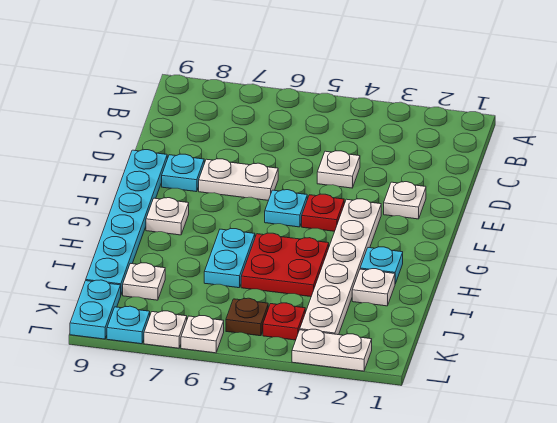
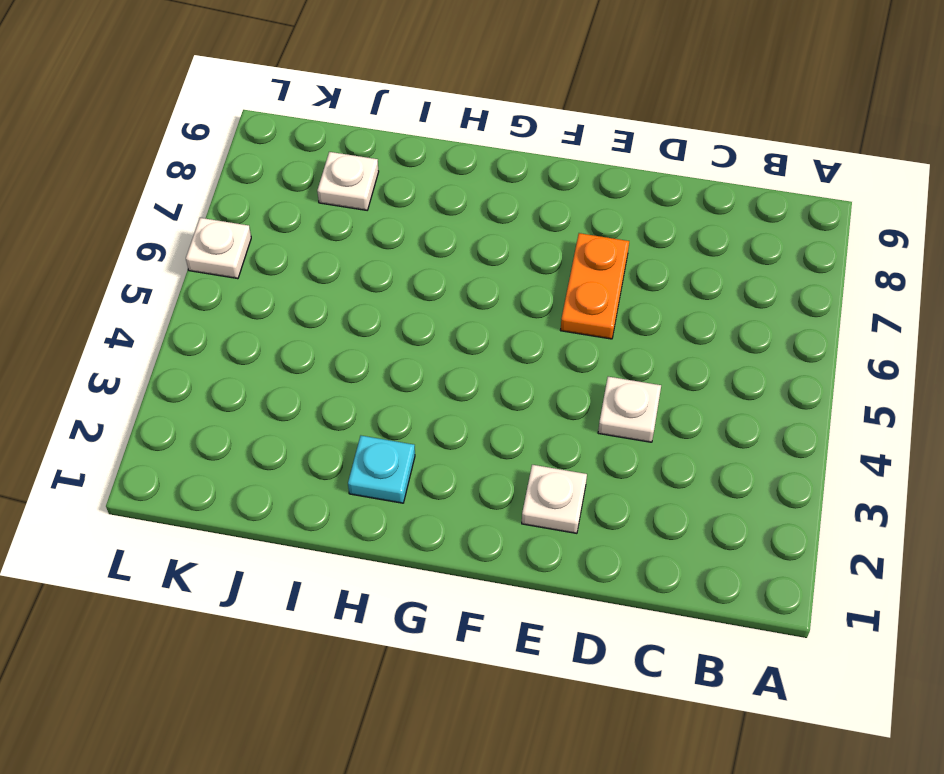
orange 1x2 plate [560,233,629,339] -> white 1x2 plate [199,159,278,200]
none -> cyan 1x1 plate [162,154,204,192]
none -> cyan 1x6 plate [86,150,167,294]
none -> white 1x6 plate [300,199,381,335]

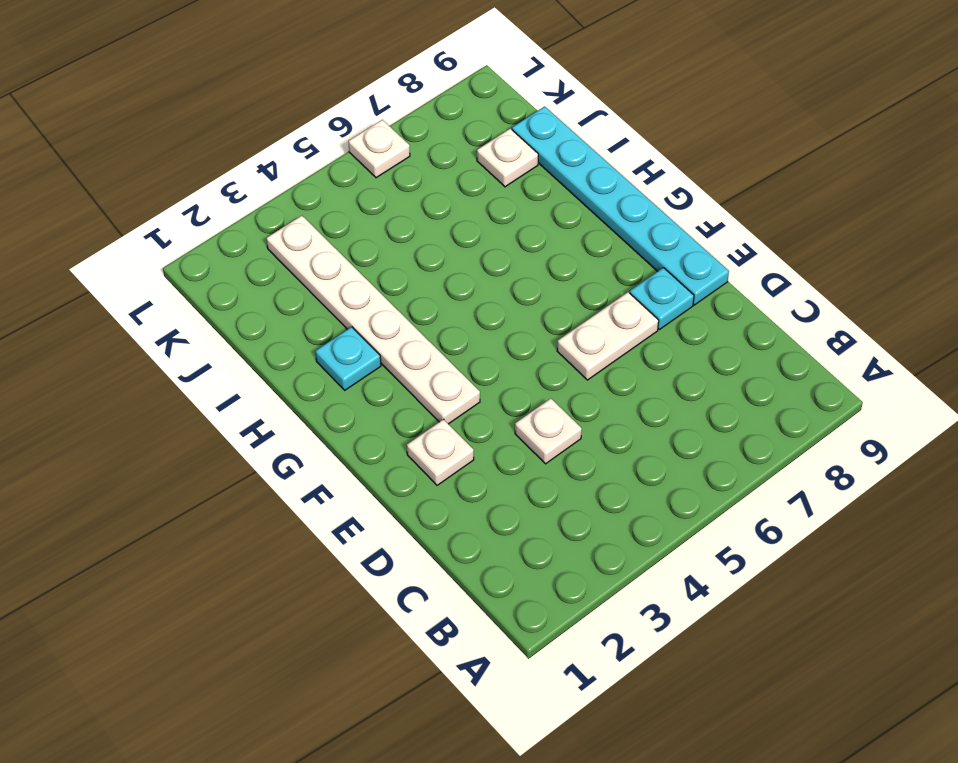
none -> red 1x1 plate [302,194,344,231]
none -> cyan 1x1 plate [265,190,307,227]
none -> white 1x1 plate [146,198,189,235]

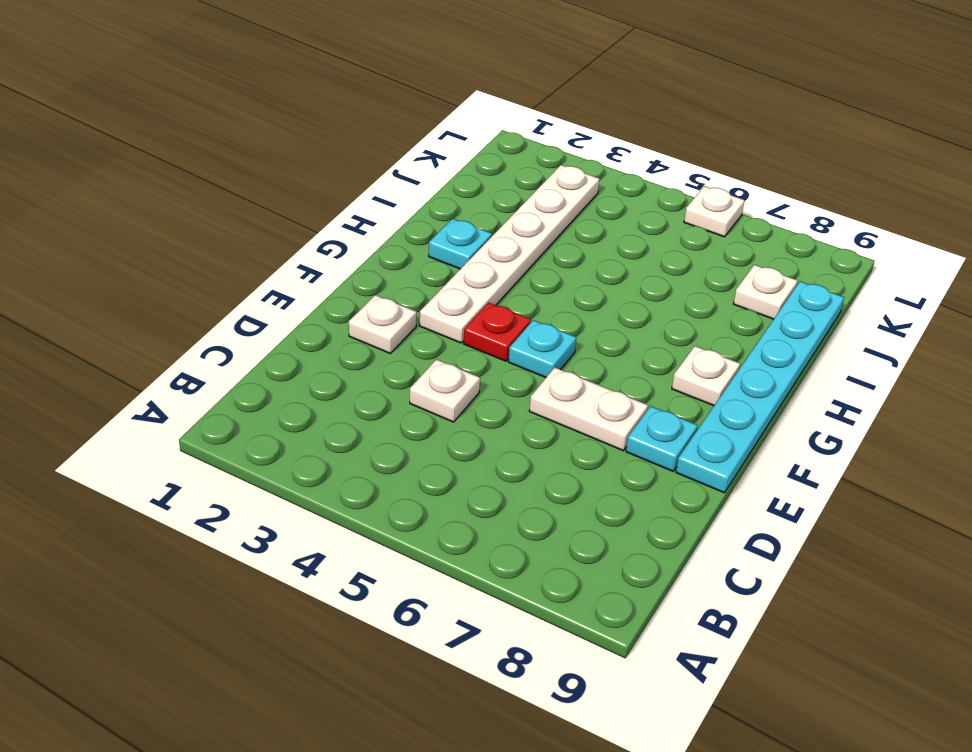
none -> red 2x2 plate [241,233,329,297]
none -> cyan 1x2 plate [204,229,255,288]
none -> white 1x1 plate [352,269,395,306]

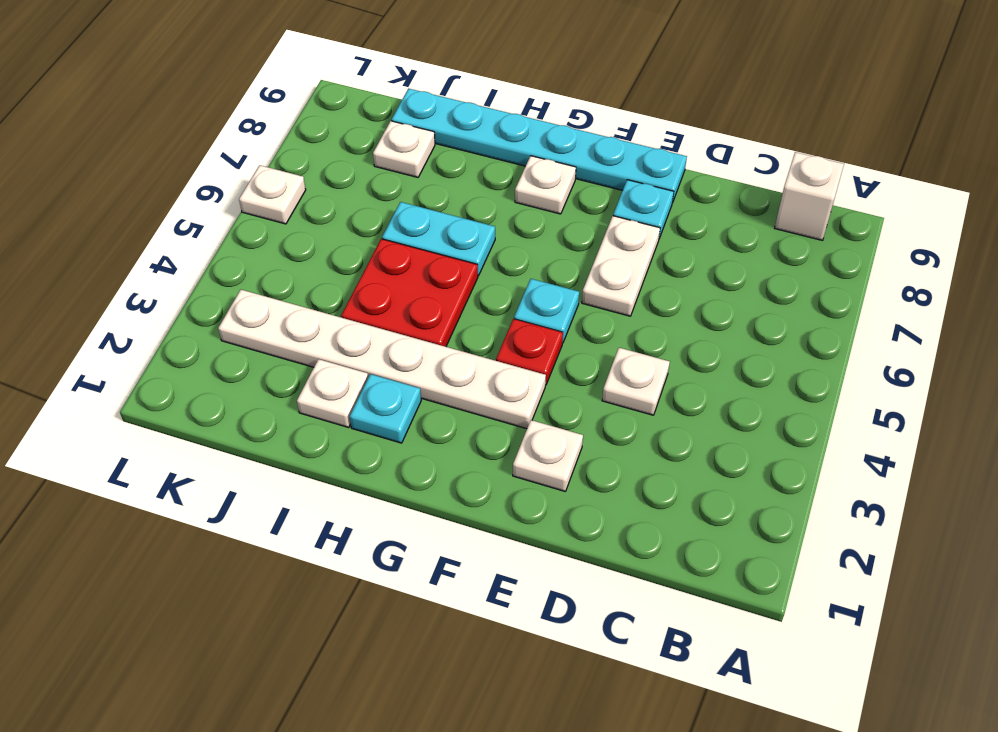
white 1x1 brick [775,152,844,240] -> none
none -> red 1x1 plate [263,303,305,340]
none -> brown 1x1 plate [226,298,268,336]
none -> cyan 1x2 plate [70,280,121,339]

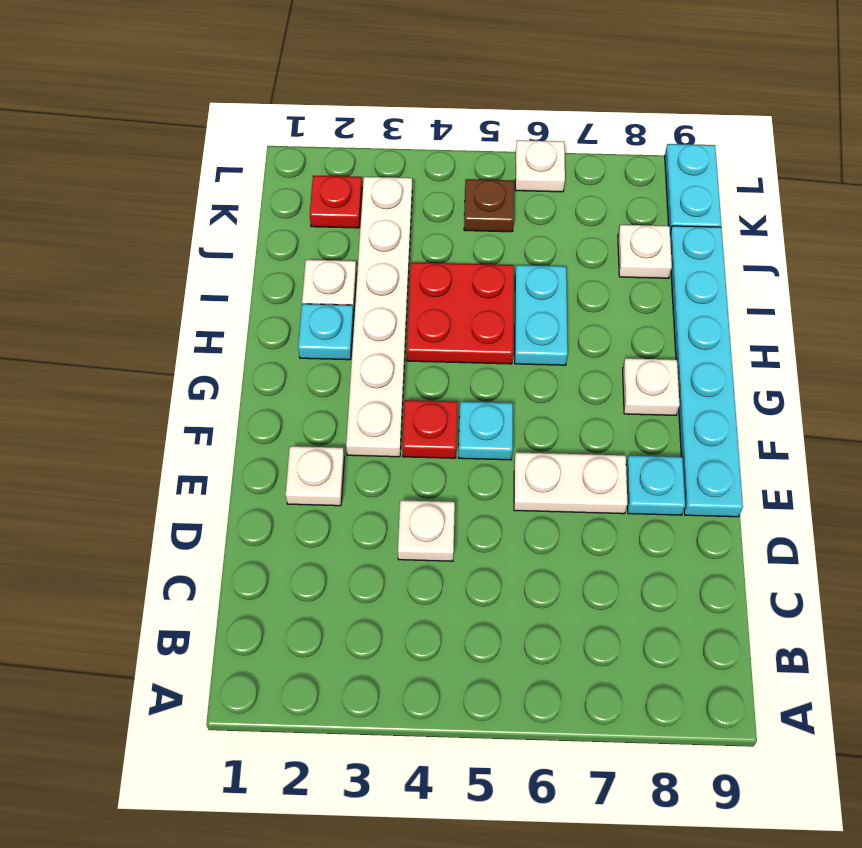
red 1x1 plate [309,175,362,228] -> red 1x1 plate moved to [263,303,305,340]
none -> white 1x2 plate [292,329,372,371]
none -> white 1x1 plate [144,311,187,348]
none -> cyan 1x1 plate [107,306,150,344]

